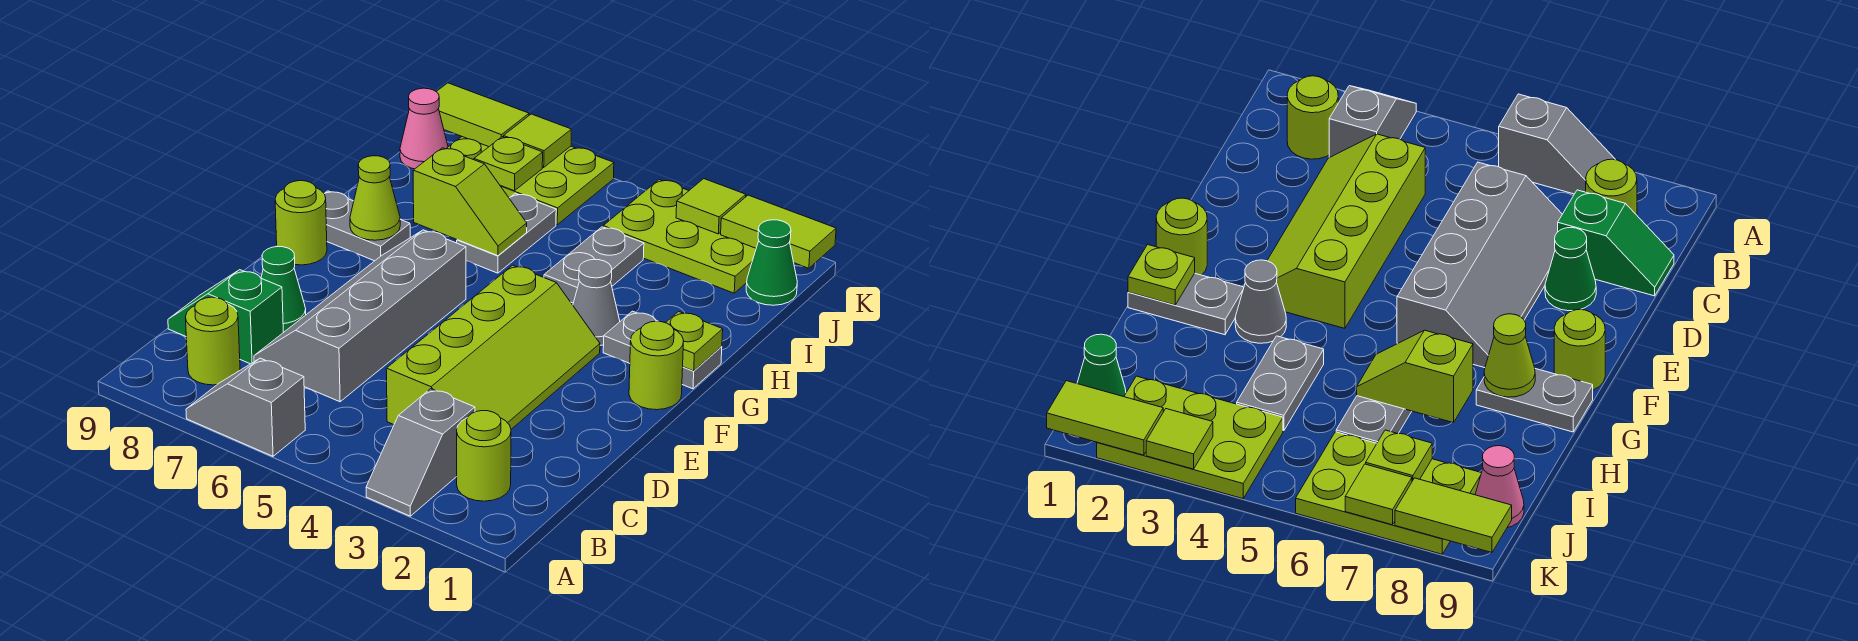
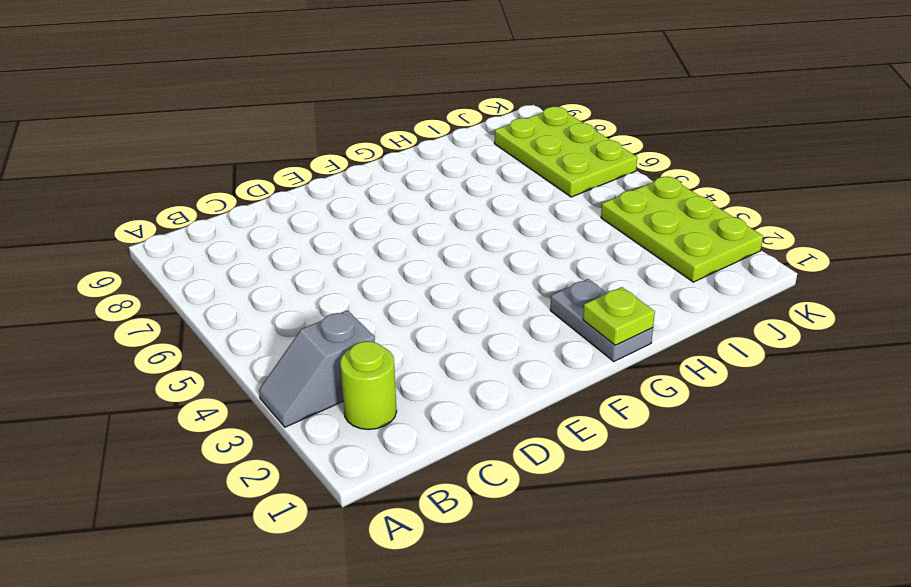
none -> grey 1x2 slope [186,358,305,456]
none -> lime 1x1 round brick [186,297,240,385]
none -> lime 2x4 slope [386,265,600,429]

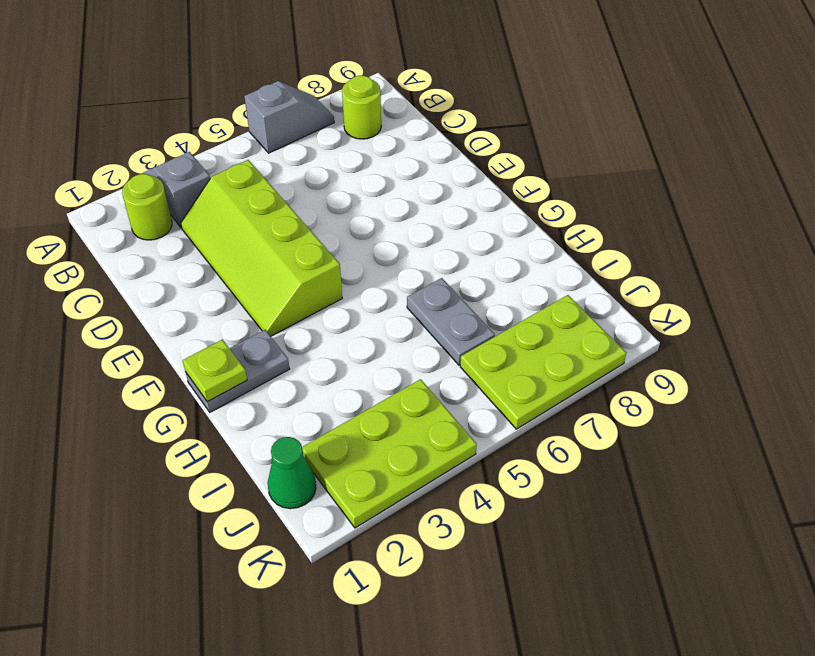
none -> grey 2x4 slope [254,230,466,402]
none -> green 1x2 slope [168,270,283,364]
none -> green 1x1 cone [261,247,306,332]

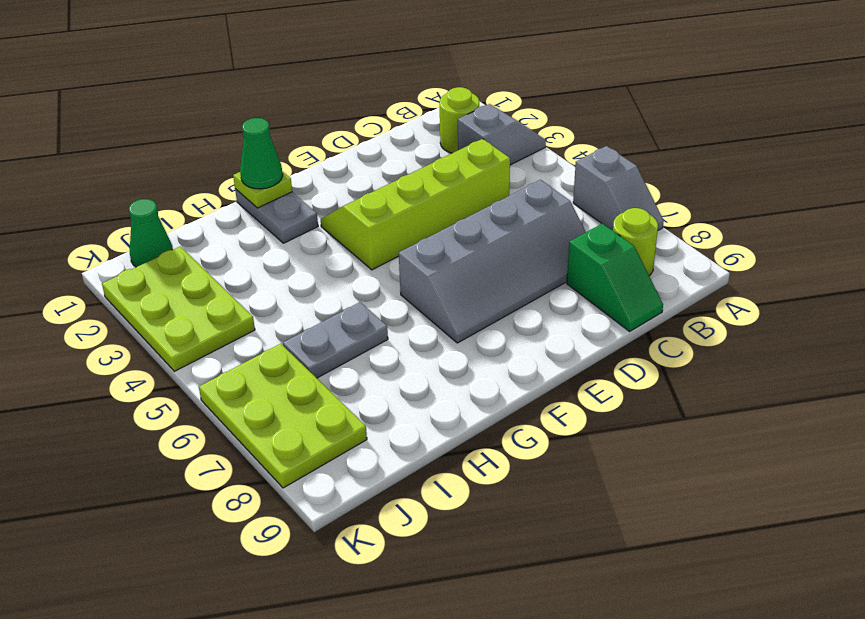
green 1x1 cone [240,118,283,189] -> green 1x1 cone moved to [261,247,306,332]
none -> lime 1x1 round brick [629,321,684,410]
none -> lime 1x1 round brick [275,181,327,265]
none -> grey 1x1 cone [573,259,620,345]

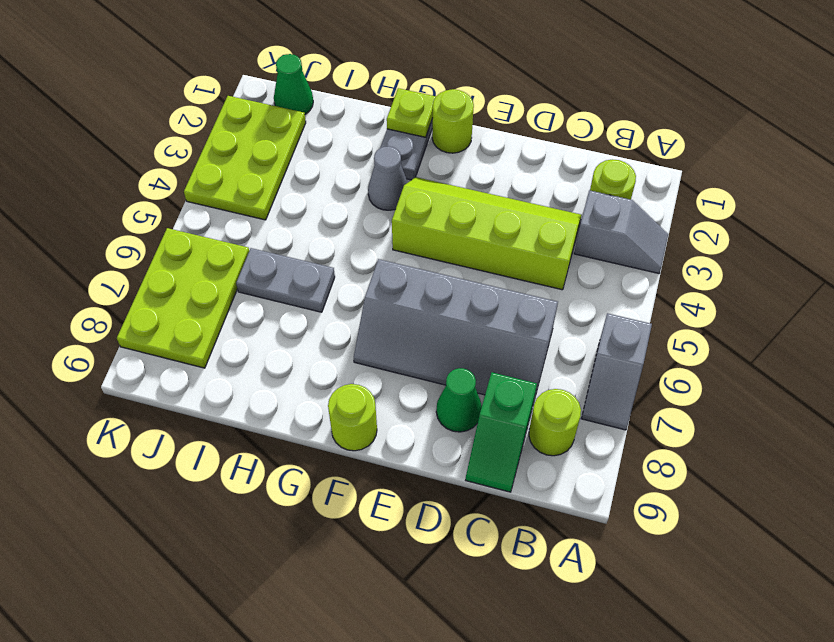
none -> grey 1x2 plate [324,191,410,261]
none -> grey 1x2 plate [544,227,644,303]
none -> pink 1x1 cone [400,88,448,169]

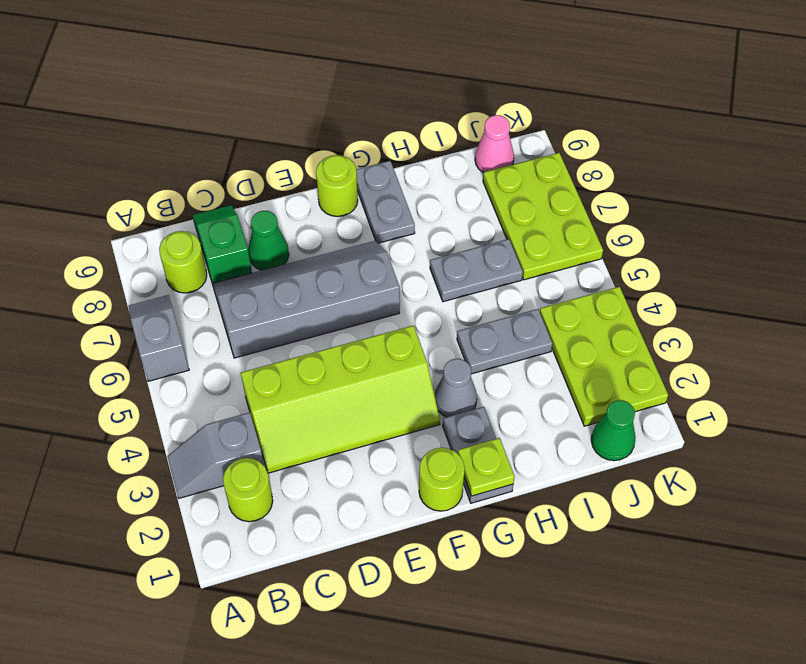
none -> lime 1x1 cone [350,156,400,240]
none -> lime 1x2 slope [413,148,527,256]
none -> lime 1x1 plate [474,137,543,191]

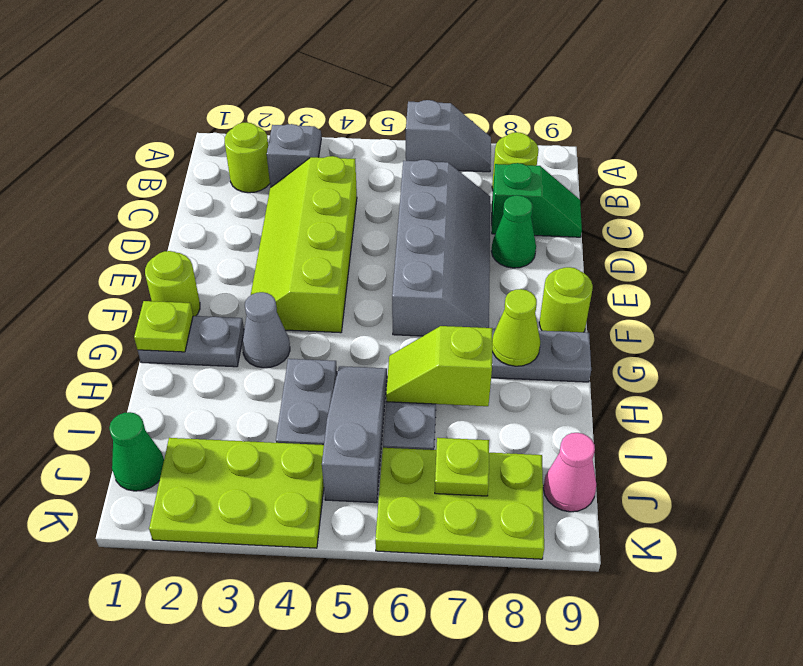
grey 1x3 slope [322,366,387,503] -> none
none -> lime 1x2 tile [721,195,836,268]
none -> lime 1x1 tile [676,179,746,234]
none -> lime 1x1 tile [504,114,571,167]

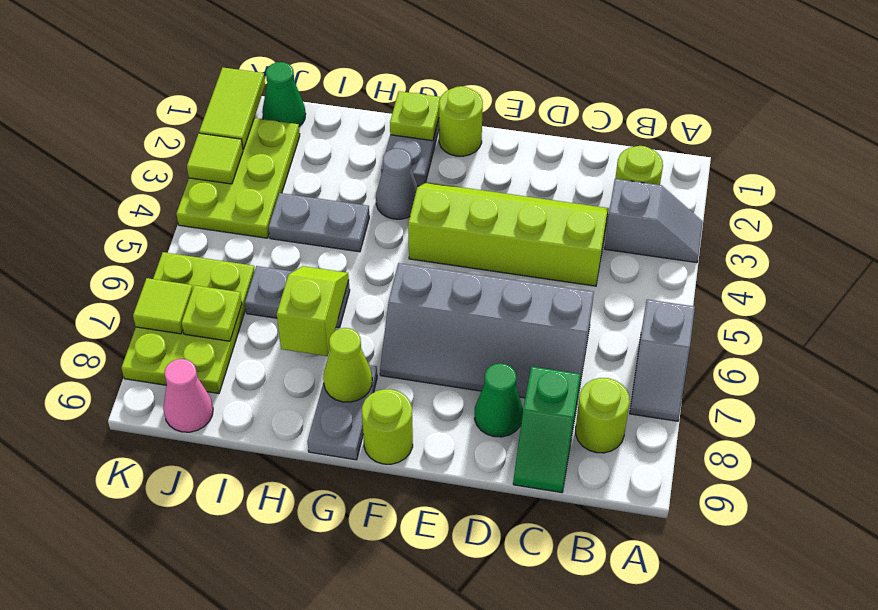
none -> lime 1x2 tile [436,83,529,147]

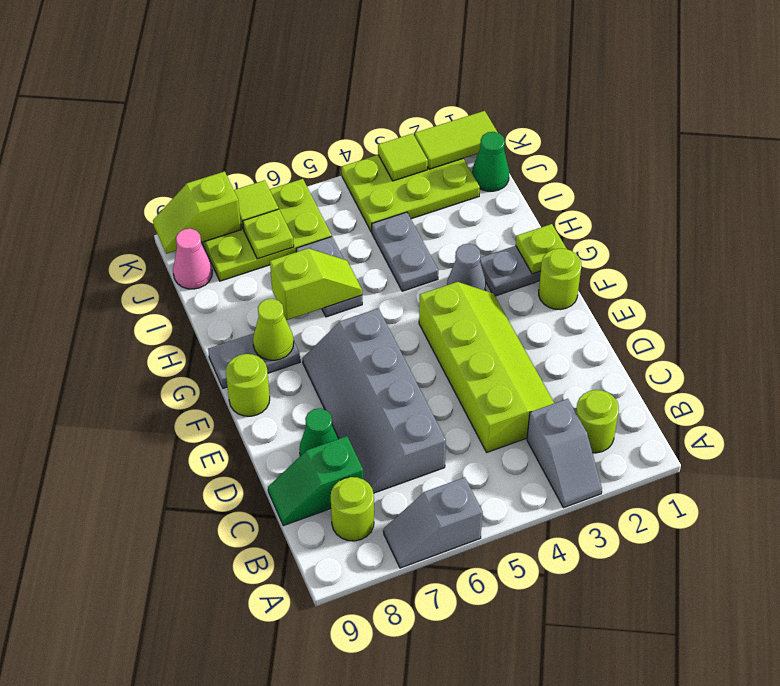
lime 1x2 slope [153,171,241,254] -> lime 1x2 tile [436,83,529,147]

